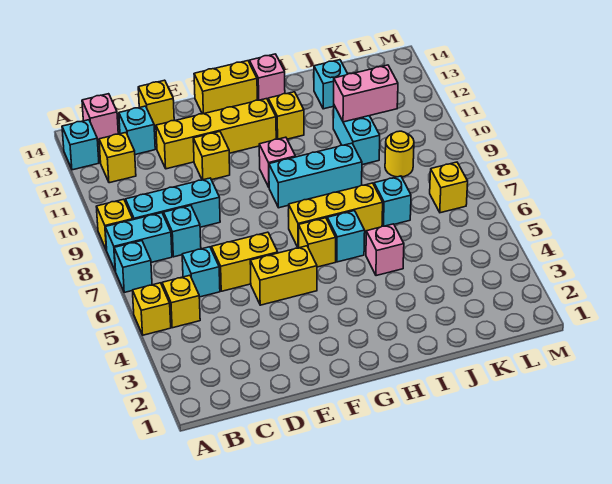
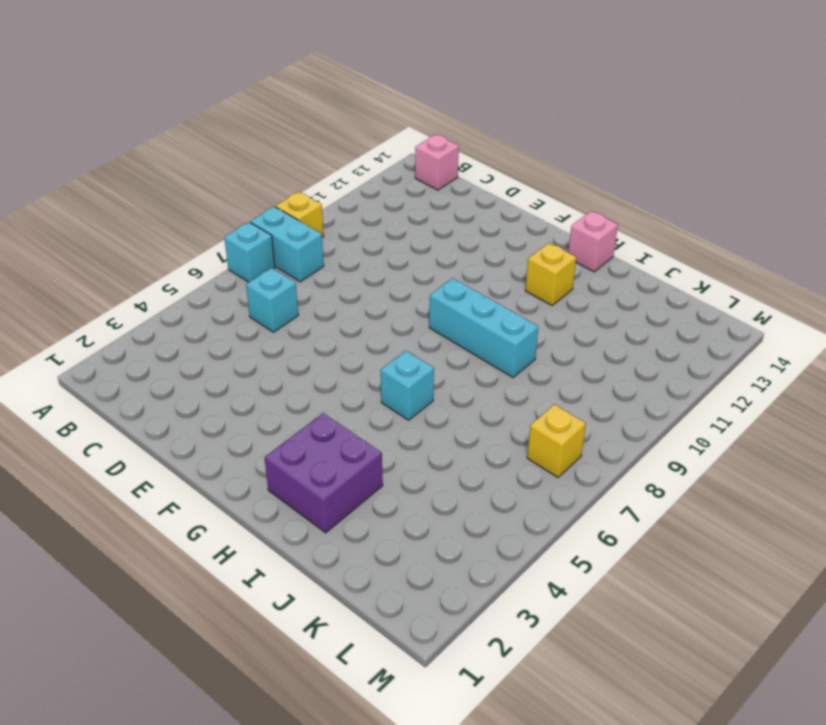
purple 2x2 brick [264,413,383,533] -> none
none -> yellow 1x1 brick [132,283,171,335]
none -> cyan 1x1 brick [62,120,99,170]
none -> yellow 1x1 brick [162,275,200,328]
none -> cyan 1x3 brick [126,178,220,227]

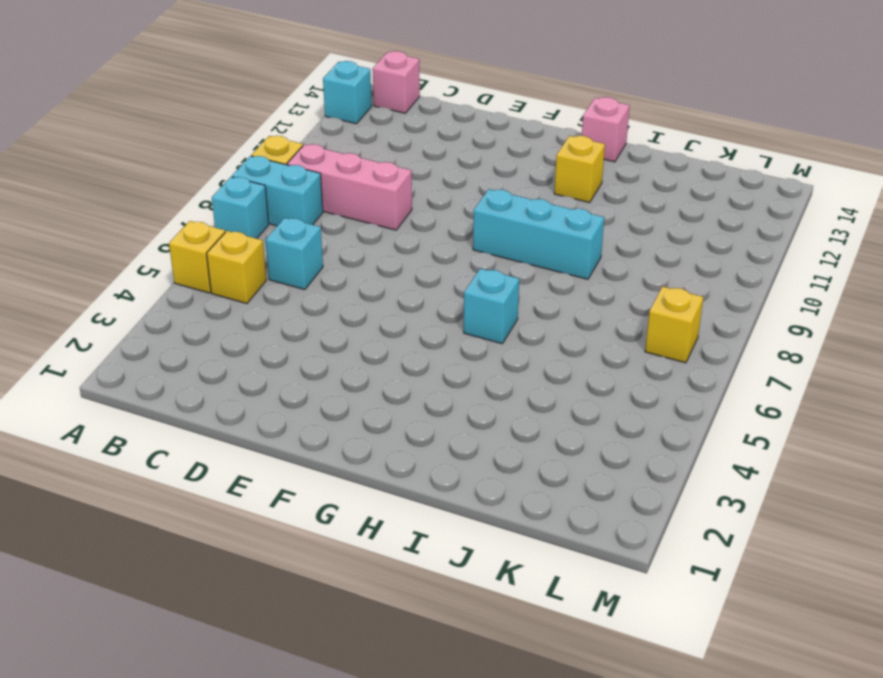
pink 1x3 brick [287,144,412,230] -> cyan 1x3 brick [126,178,220,227]
none -> yellow 1x1 brick [99,133,136,183]
none -> cyan 1x1 brick [164,206,201,257]
none -> cyan 1x1 brick [119,106,155,155]
none -> yellow 1x2 brick [212,232,278,291]

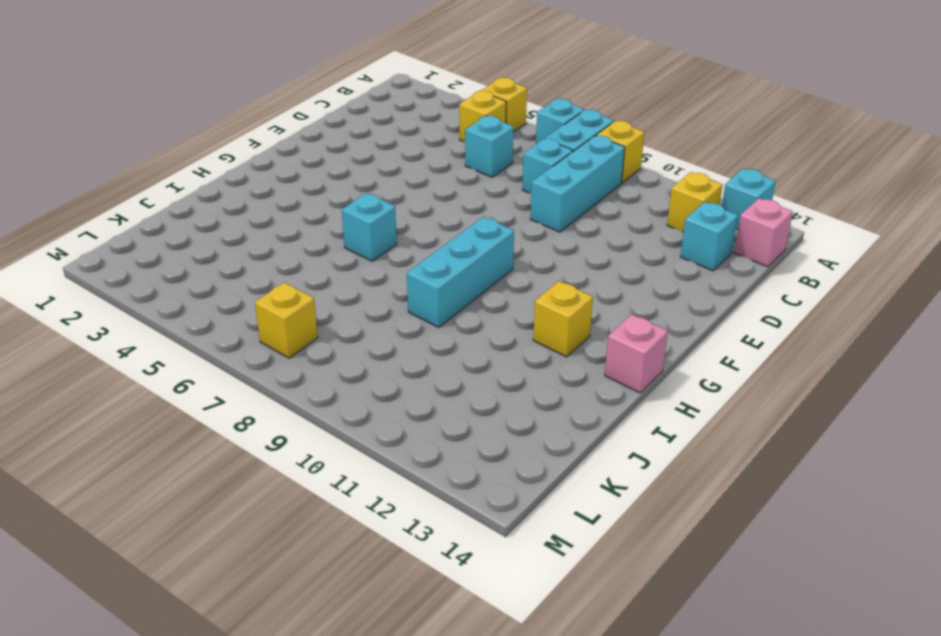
none -> yellow 1x2 brick [212,232,278,291]
none -> yellow 1x4 brick [156,99,276,169]
none -> yellow 1x1 brick [138,80,174,128]
none -> yellow 1x2 brick [250,246,317,305]

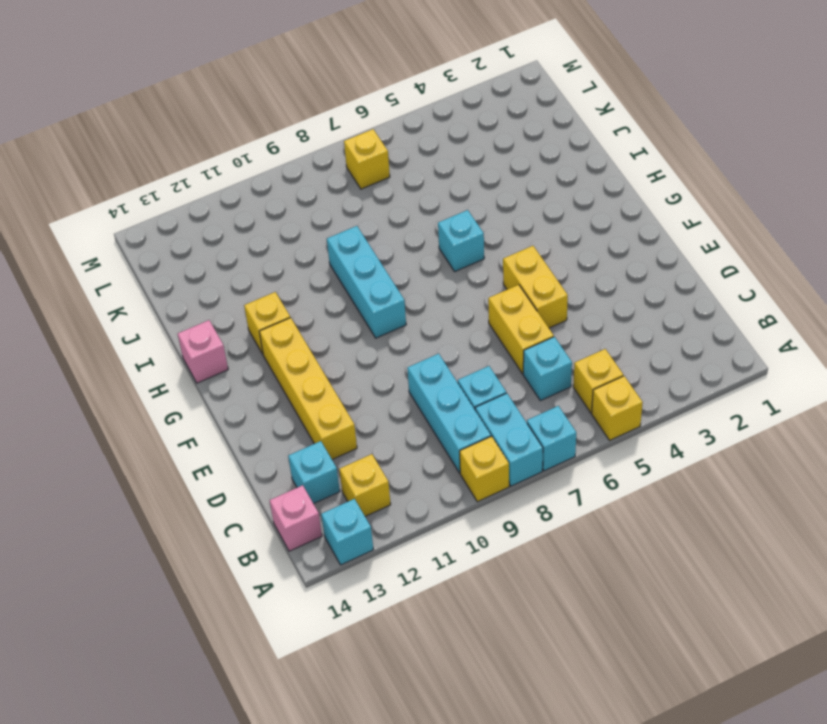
none -> yellow 1x1 brick [138,80,174,128]
none -> yellow 1x1 brick [193,132,230,180]
none -> yellow 1x2 brick [194,61,257,114]
none -> yellow 1x1 brick [299,218,336,267]

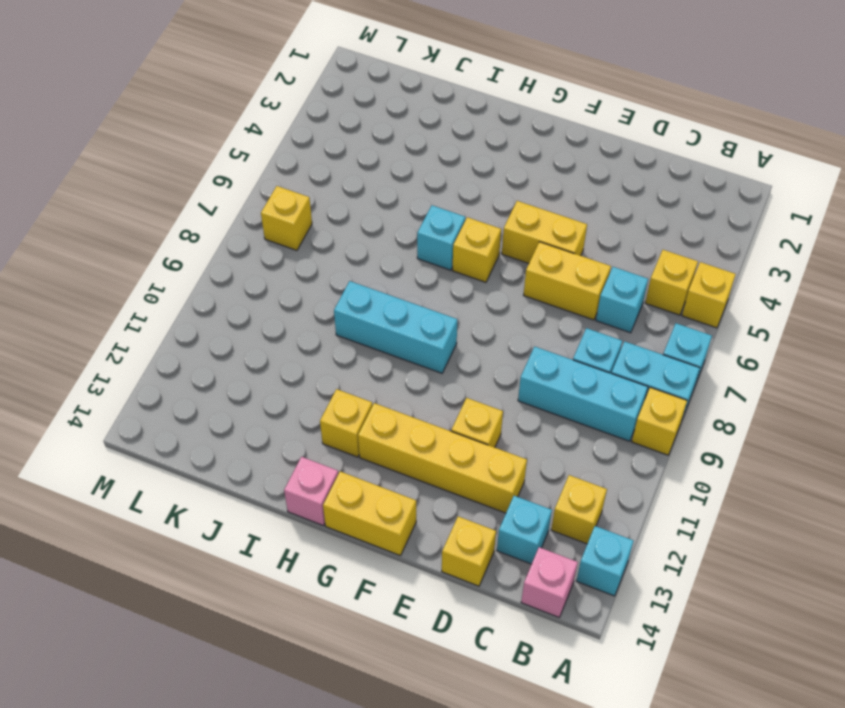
none -> yellow 1x3 brick [288,183,383,248]
none -> pink 1x1 brick [259,137,295,187]
none -> pink 1x1 brick [366,224,404,276]
none -> cyan 1x1 brick [374,176,411,226]

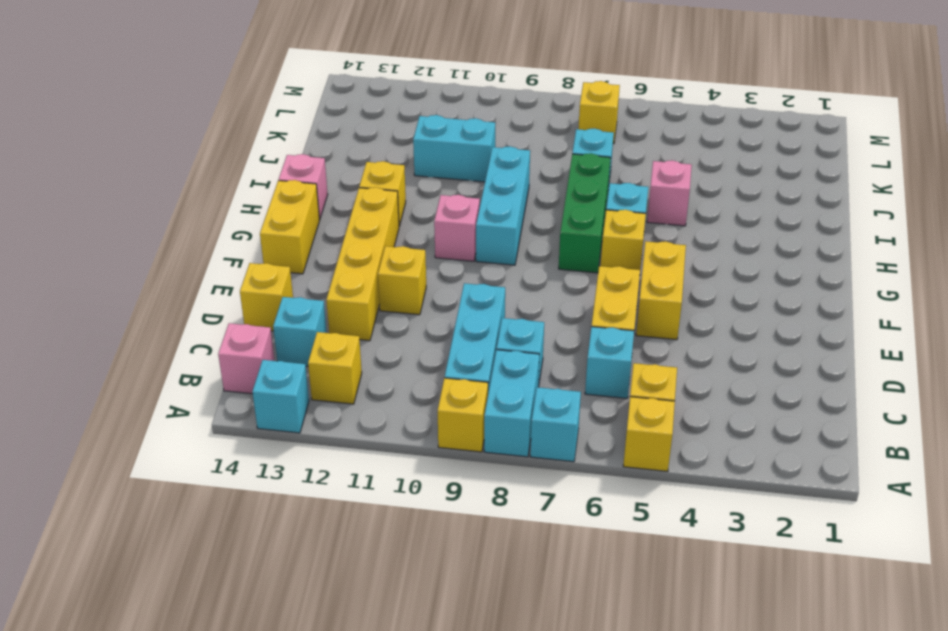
green 1x3 brick [559,153,611,273] -> yellow 1x3 brick [288,183,383,248]
none -> cyan 1x1 brick [314,60,347,109]
none -> yellow 1x1 round brick [385,131,414,177]
none -> pink 1x2 brick [334,65,398,122]

